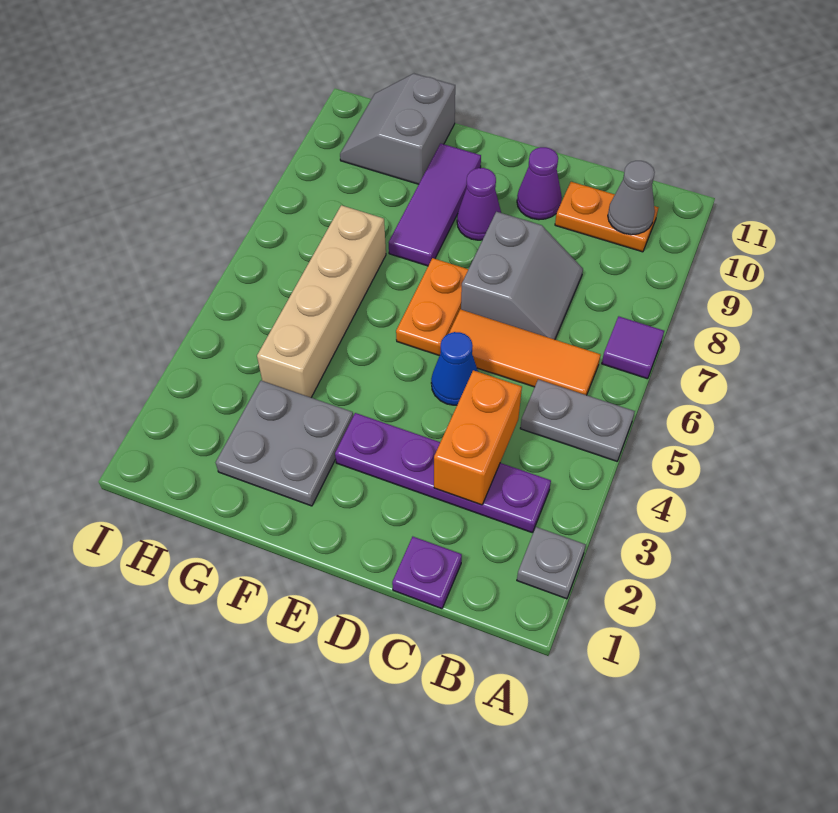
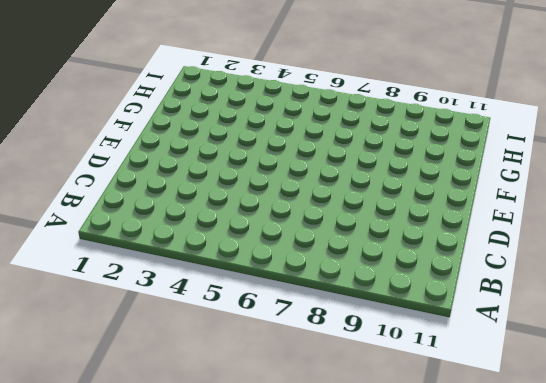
none -> grey 1x1 plate [517,527,586,599]
none -> grey 1x2 plate [520,380,635,461]
none -> purple 1x1 tile [602,316,664,379]

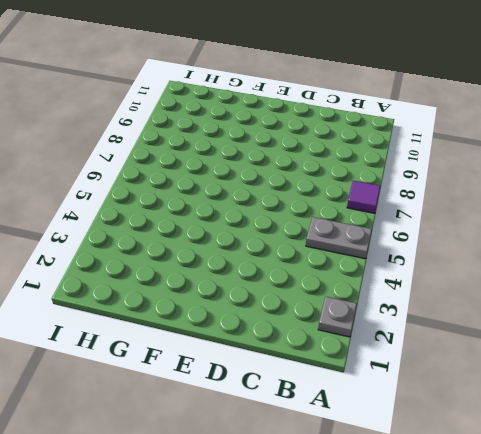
none -> purple 1x4 plate [335,413,551,533]
none -> orange 1x3 tile [449,309,601,395]
none -> orange 1x2 plate [555,182,659,252]

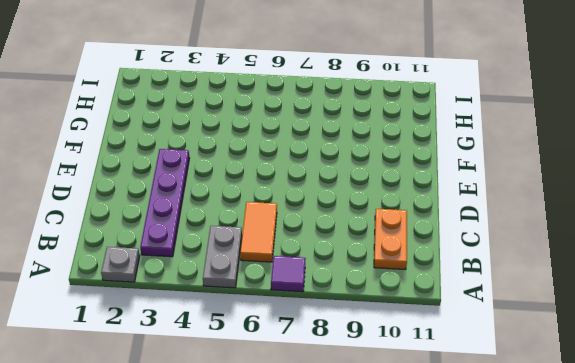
orange 1x2 tile [240,202,277,262] -> orange 1x3 tile [449,309,601,395]
none -> purple 1x1 plate [392,537,462,609]
none -> grey 2x2 slope [461,212,583,340]
none -> blue 1x1 cone [431,332,478,405]

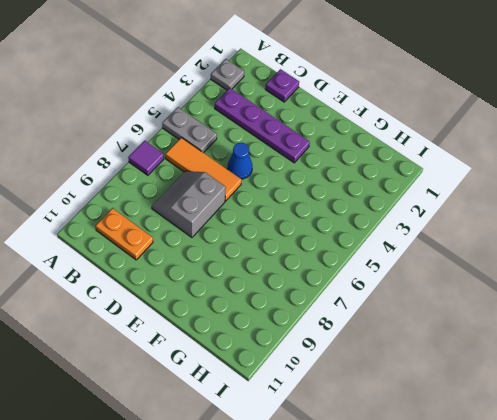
none -> purple 1x1 cone [517,147,562,220]
none -> orange 1x2 plate [396,258,468,356]
none -> purple 1x1 cone [457,168,501,240]

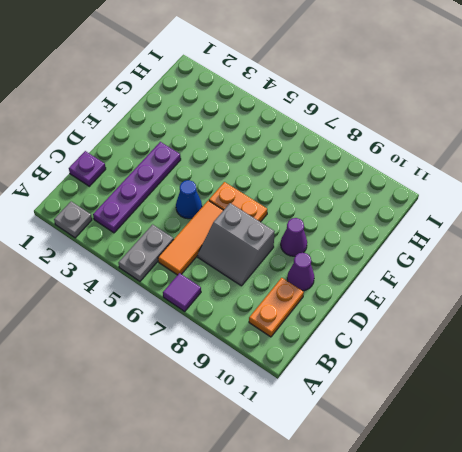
none -> grey 2x2 plate [216,381,353,506]
none -> purple 1x3 tile [389,143,481,266]
none -> tan 1x4 brick [257,205,386,397]

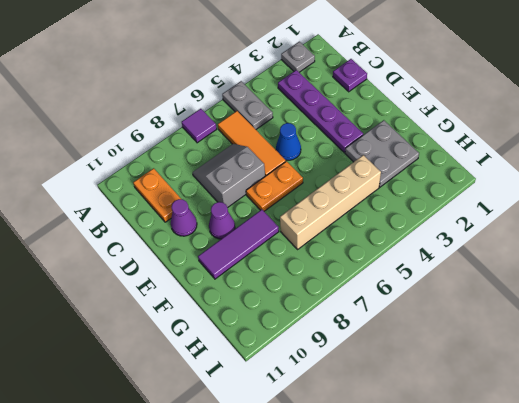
none -> grey 2x2 slope [340,74,455,184]
none -> grey 1x1 cone [608,161,655,235]
none -> orange 1x2 brick [434,370,522,505]

